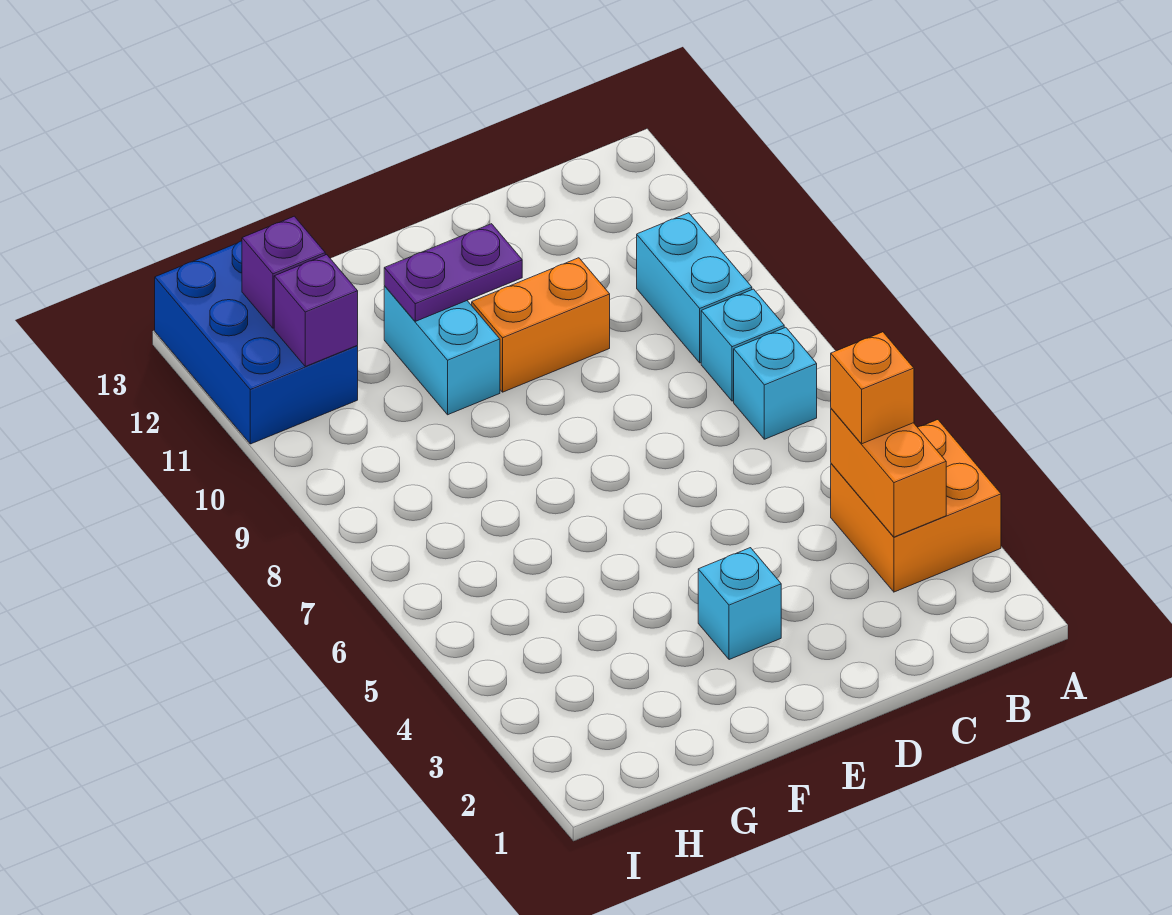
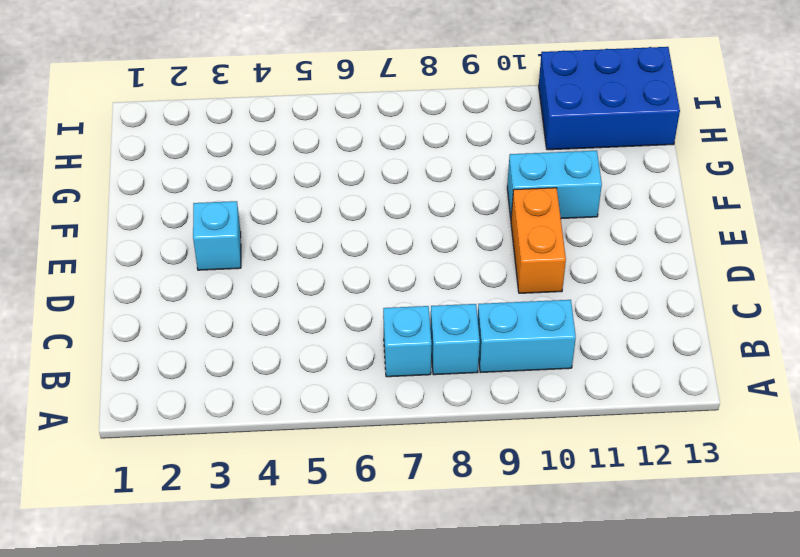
none -> orange 2x2 brick [831,420,1001,592]
none -> orange 1x2 brick [831,409,946,537]
none -> purple 1x2 plate [384,224,522,321]

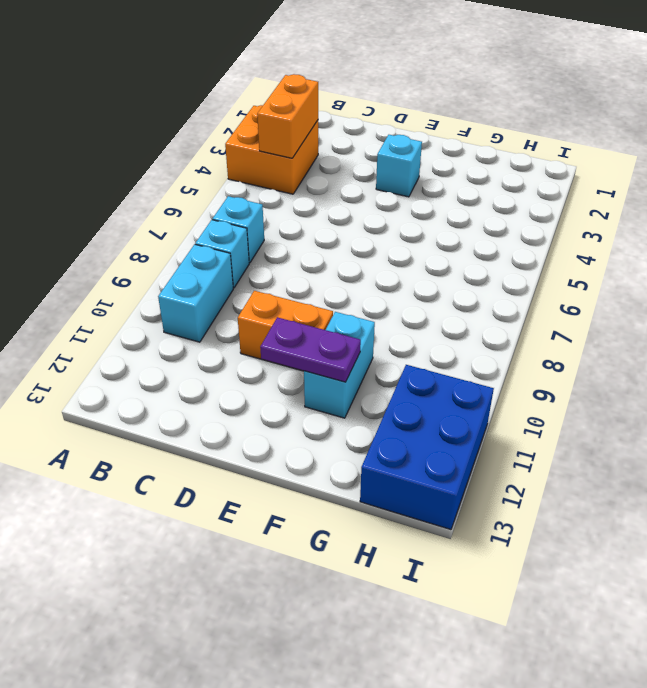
none -> purple 1x1 brick [274,255,358,366]
none -> purple 1x1 brick [242,216,325,328]
none -> orange 1x1 brick [831,332,914,444]

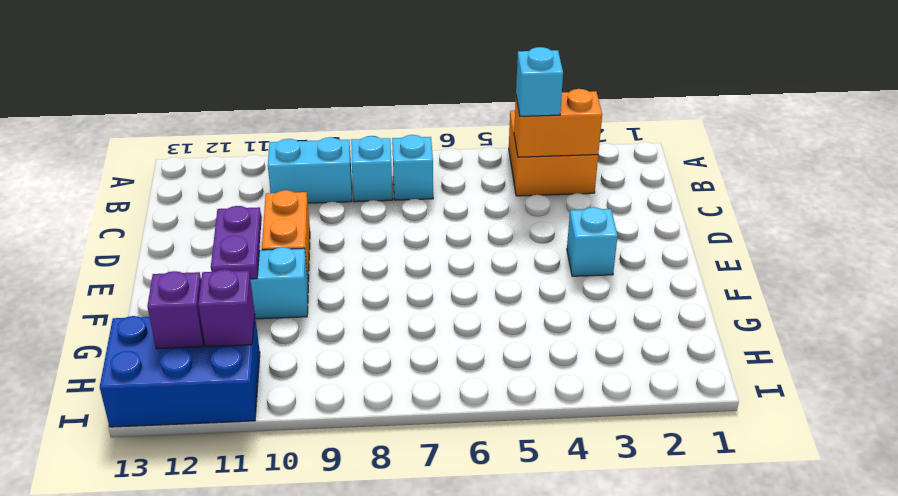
cyan 1x1 brick [516,47,563,116] -> orange 1x1 brick [831,332,914,444]

